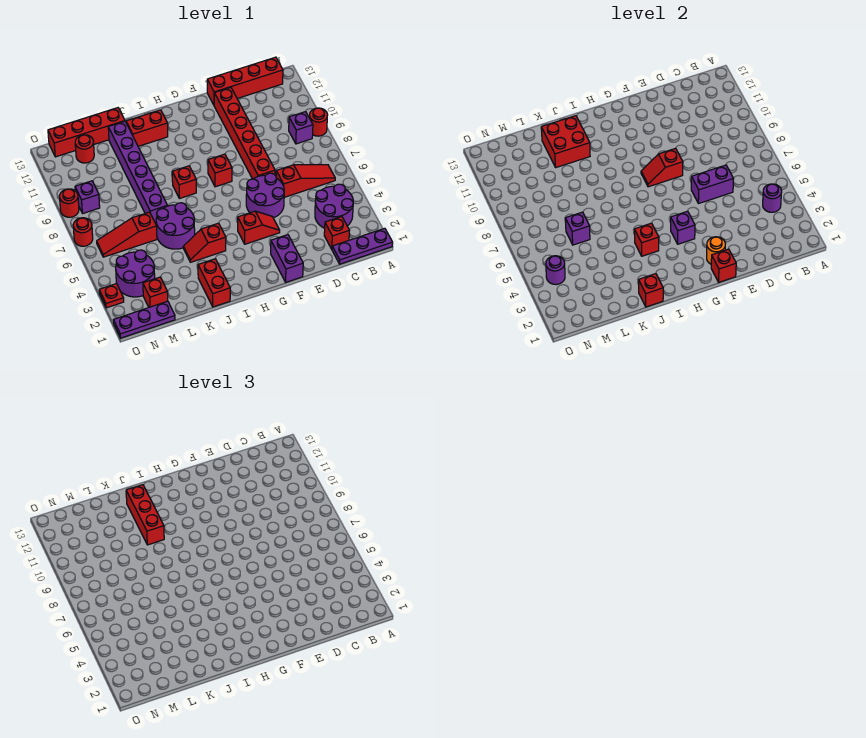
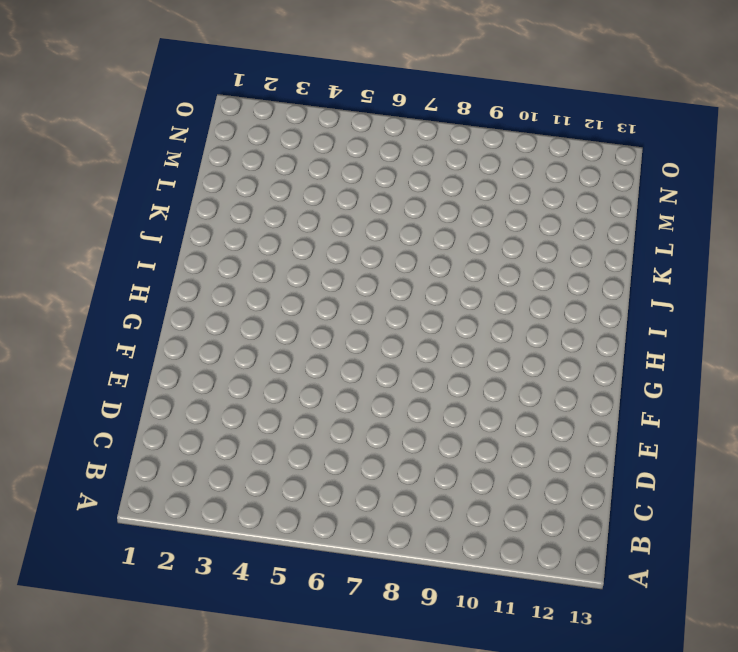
none -> purple 1x3 plate [332,228,393,264]
none -> red 1x1 round brick [309,108,328,136]
none -> purple 2x2 round brick [315,184,353,228]
none -> red 1x3 slope [276,165,335,197]

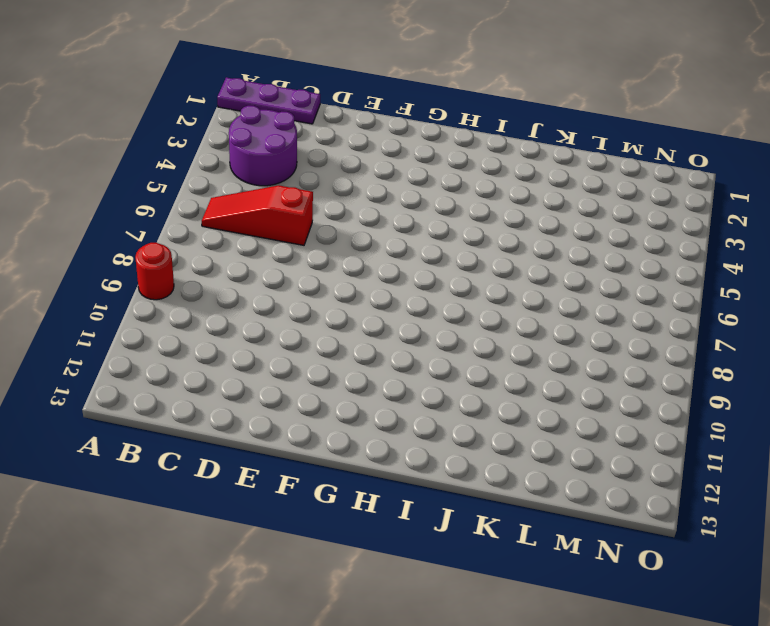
none -> purple 1x1 brick [289,112,313,144]
none -> red 1x4 brick [207,57,283,105]
none -> red 1x1 brick [324,217,350,249]
none -> purple 2x2 round brick [246,173,284,218]

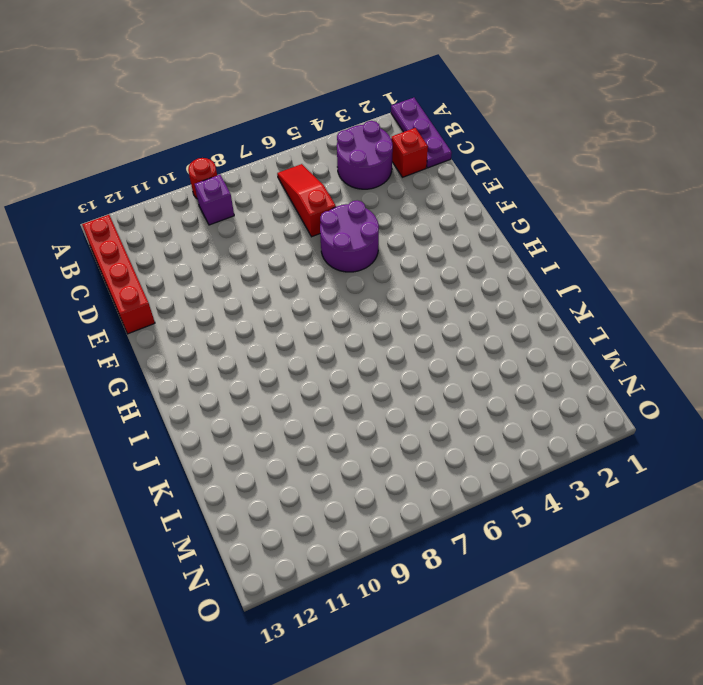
none -> red 1x6 brick [214,88,275,179]
none -> purple 1x2 brick [271,235,303,282]
none -> red 1x2 slope [238,211,280,244]
none -> red 1x1 brick [208,154,232,187]

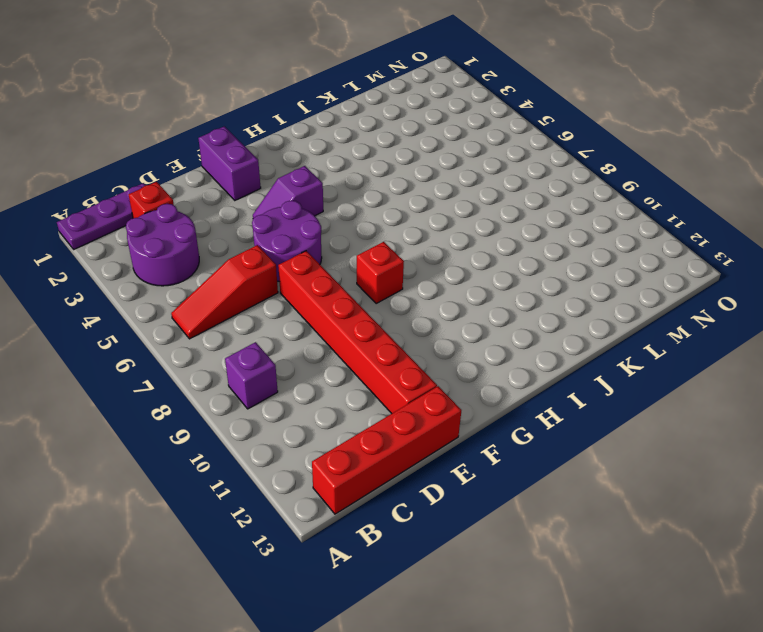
purple 1x2 slope [253,166,323,218] -> red 1x2 slope [238,211,280,244]
none -> red 1x1 round brick [309,108,328,136]
none -> red 1x2 slope [183,223,226,262]
none -> red 1x1 brick [172,166,196,199]
none -> red 1x2 brick [126,110,168,146]

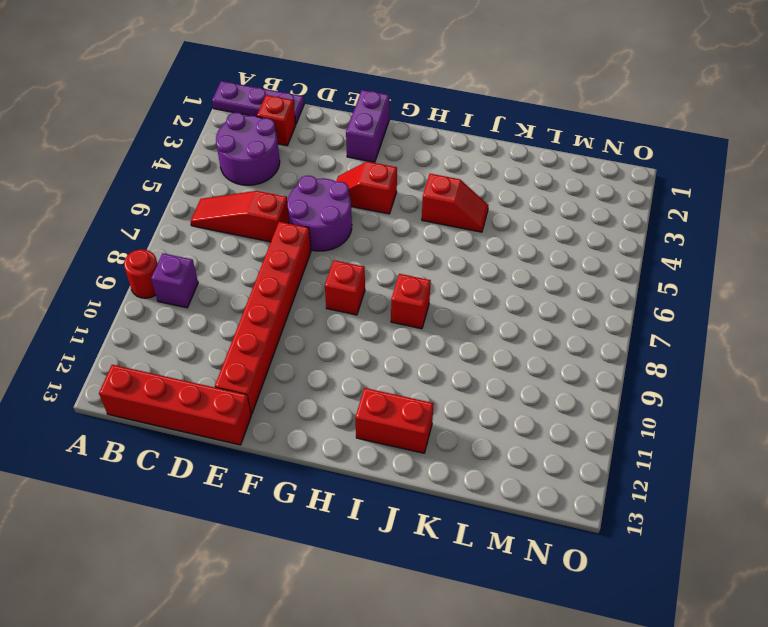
none -> red 1x2 brick [198,259,230,307]
none -> purple 2x2 round brick [156,203,195,249]
none -> purple 1x6 brick [108,121,167,223]
none -> red 1x4 brick [48,108,125,157]

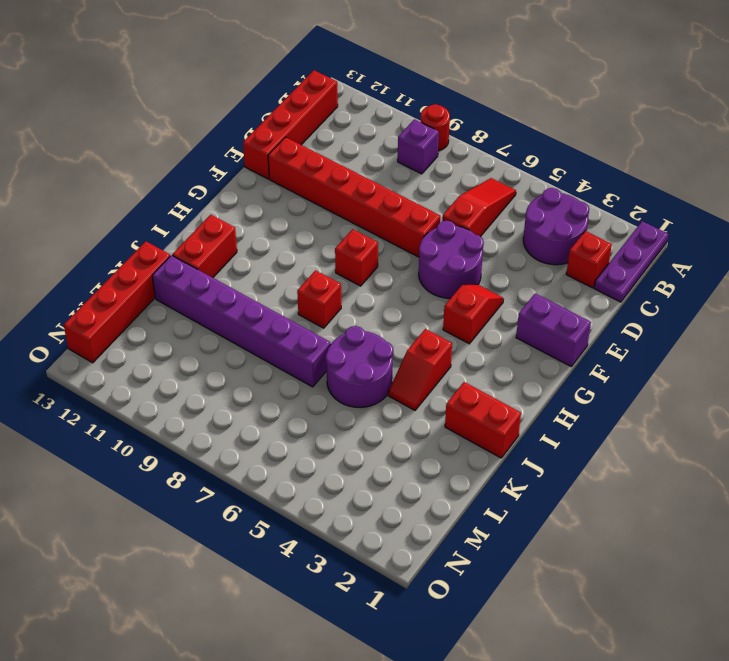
none -> red 1x3 slope [97,212,157,257]
none -> purple 1x3 plate [114,301,175,338]
none -> red 1x1 brick [143,277,168,307]
none -> purple 2x2 round brick [116,250,155,297]

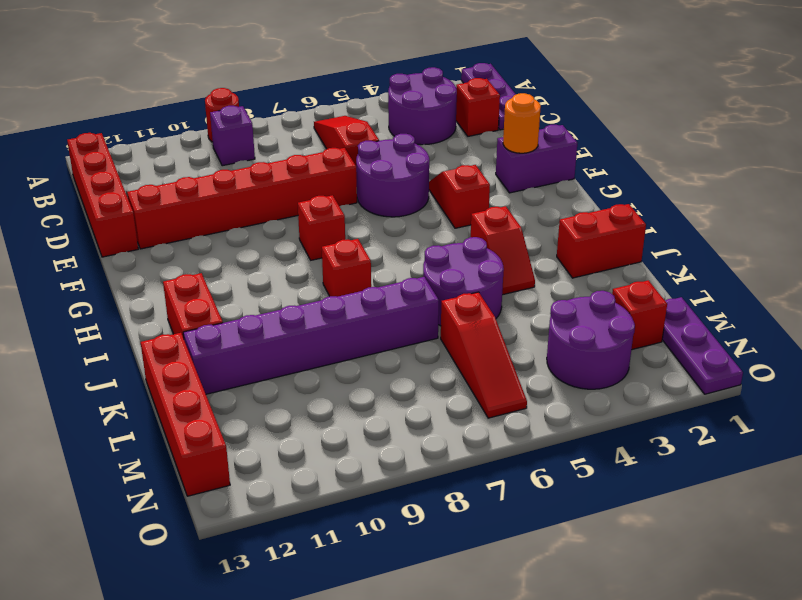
none -> red 1x1 round brick [75,135,94,163]
none -> purple 1x1 brick [75,181,100,214]
none -> red 1x1 plate [99,284,124,308]
none -> red 1x1 round brick [73,218,93,246]

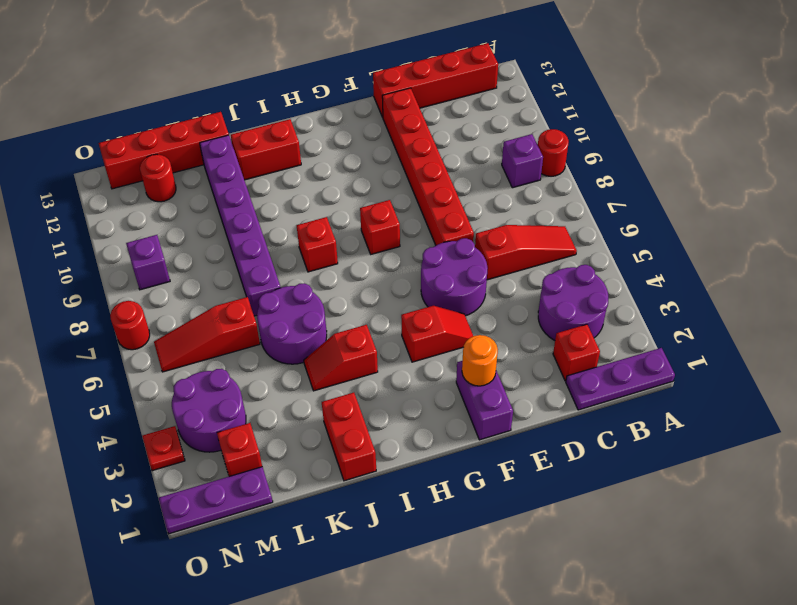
none -> red 1x1 round brick [60,189,79,217]
none -> purple 1x1 round brick [763,184,782,212]
none -> purple 1x2 brick [691,165,734,204]
none -> red 1x1 brick [711,249,736,282]

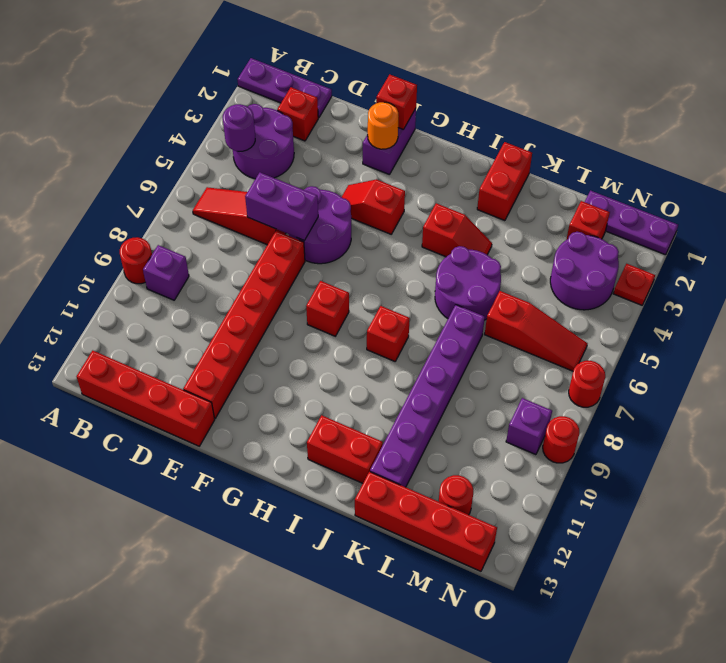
none -> red 1x2 slope [641,148,683,187]
none -> purple 1x1 brick [671,211,695,244]
none -> red 1x1 brick [634,223,659,256]
none -> red 1x1 brick [639,274,663,307]

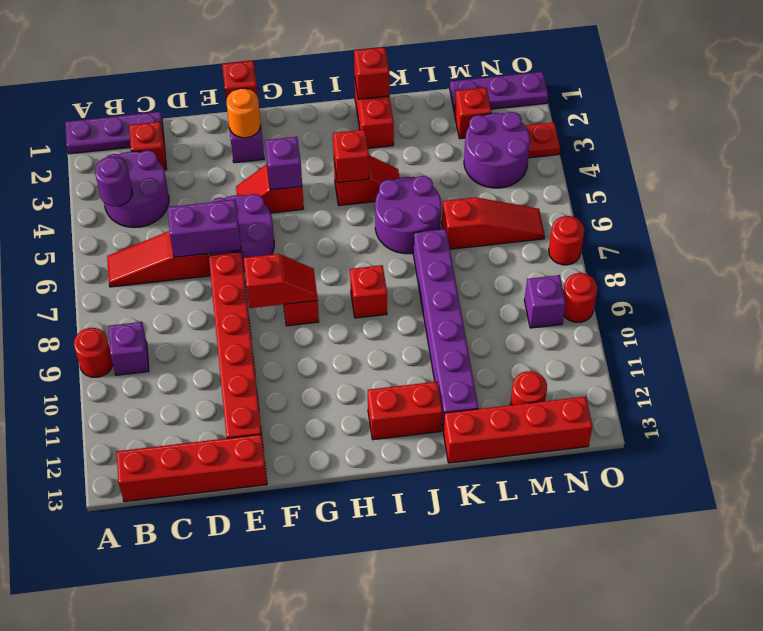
none -> red 2x2 brick [541,116,590,168]
none -> purple 1x1 brick [565,212,590,245]
none -> purple 1x1 round brick [546,256,565,285]
none -> red 1x3 brick [126,485,164,545]

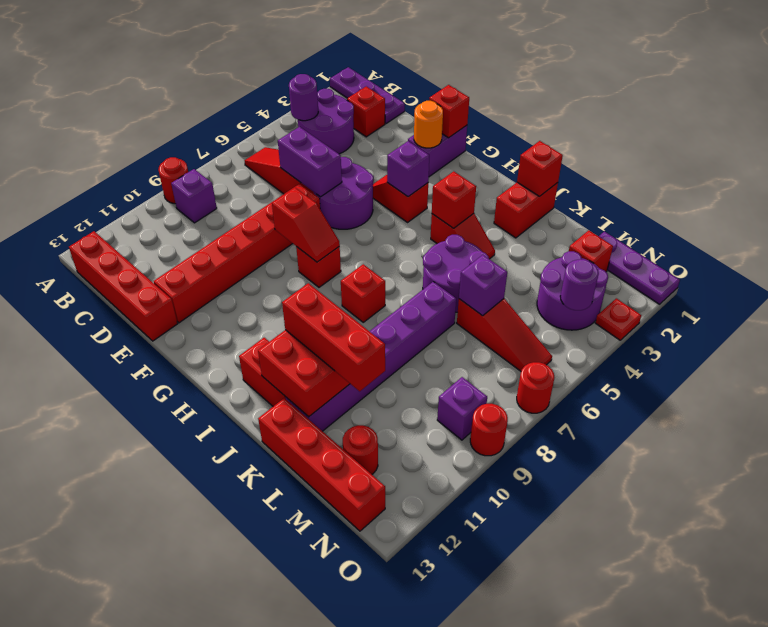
red 1x3 brick [282,283,385,391] -> red 1x3 brick turned to [126,485,164,545]

